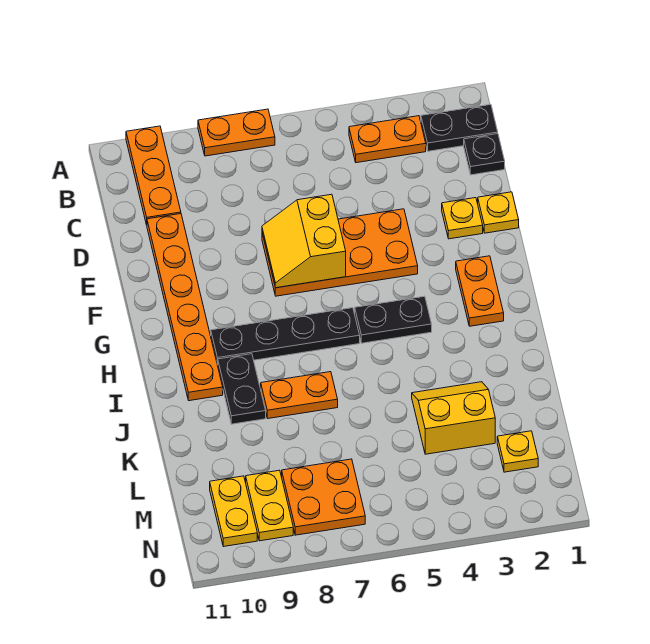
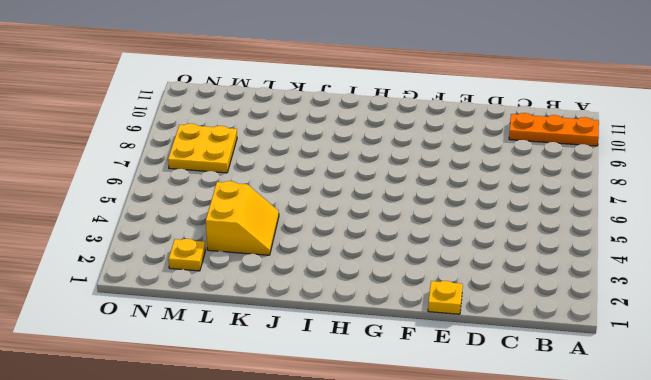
yellow 2x2 plate [168,123,237,173] -> orange 2x2 plate [282,459,365,535]
none -> orange 1x2 plate [198,109,275,156]
none -> black 1x2 plate [421,104,498,151]
none -> orange 1x2 plate [349,116,426,163]

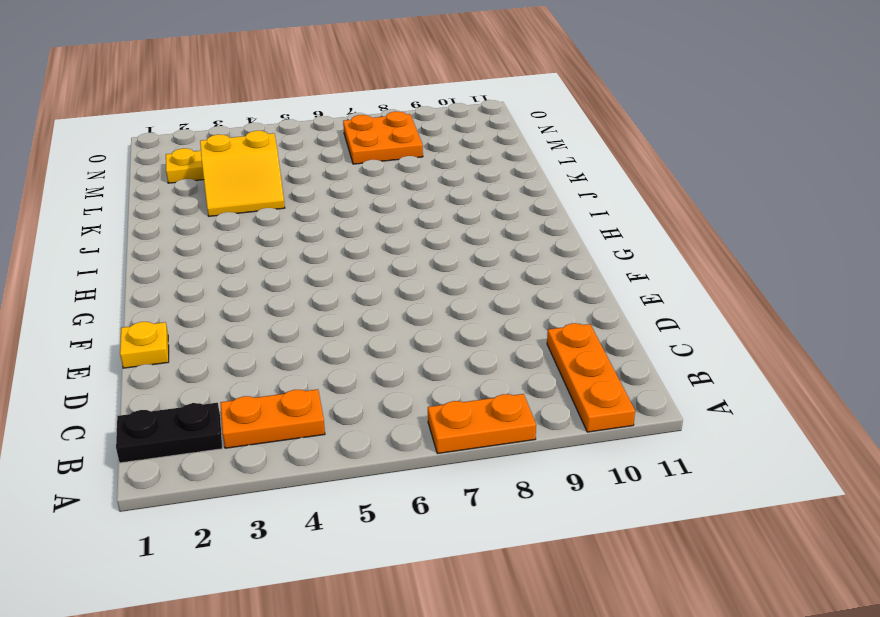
none -> black 1x1 plate [464,134,505,175]
none -> orange 1x6 plate [147,214,223,401]
none -> yellow 1x1 plate [442,198,483,239]

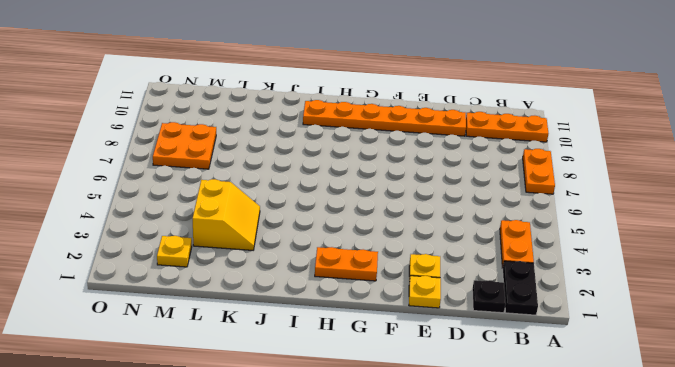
none -> orange 2x4 plate [262,209,418,296]
none -> black 1x2 plate [355,296,432,343]
none -> black 1x4 plate [211,308,360,365]

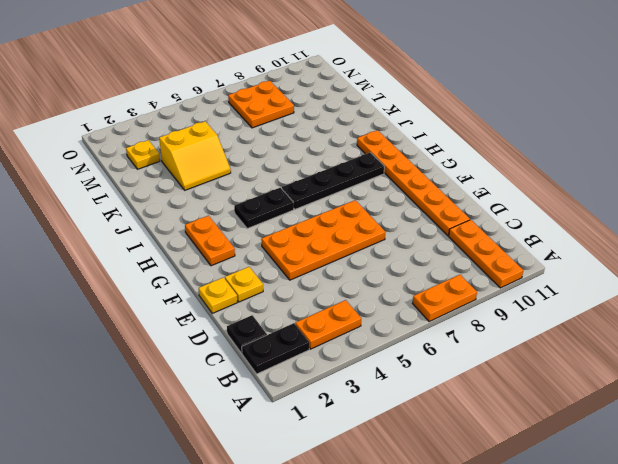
none -> black 1x2 plate [218,354,266,424]
none -> orange 1x2 plate [261,372,338,418]
none -> yellow 1x2 plate [246,470,293,541]

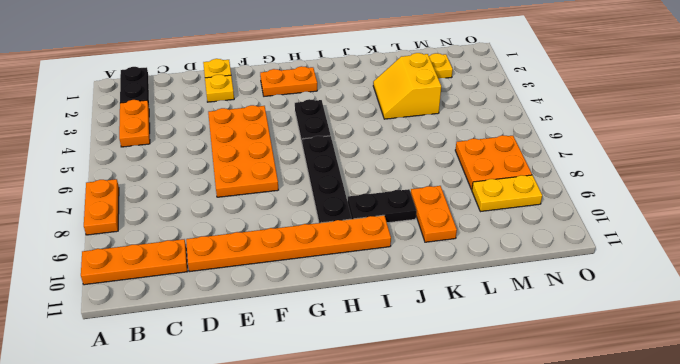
orange 1x2 plate [411,186,457,242] -> orange 1x2 plate moved to [261,372,338,418]
none -> black 1x1 plate [464,134,505,175]
none -> yellow 1x2 plate [210,476,257,547]
none -> yellow 2x2 slope [262,194,346,288]

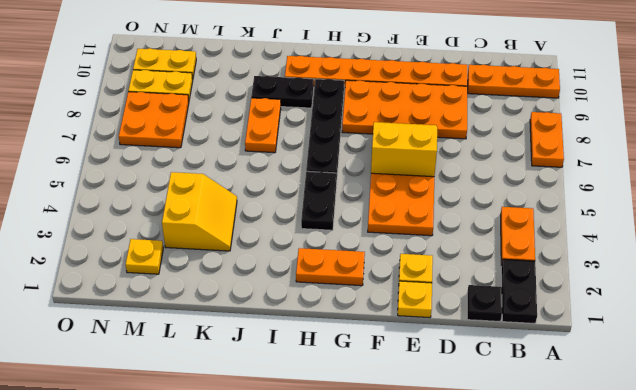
orange 2x4 plate [342,80,467,139] -> none

